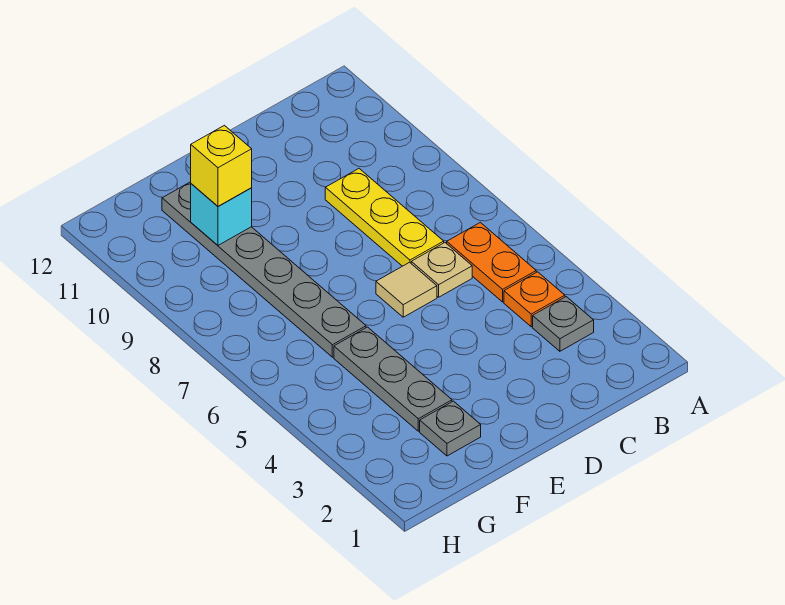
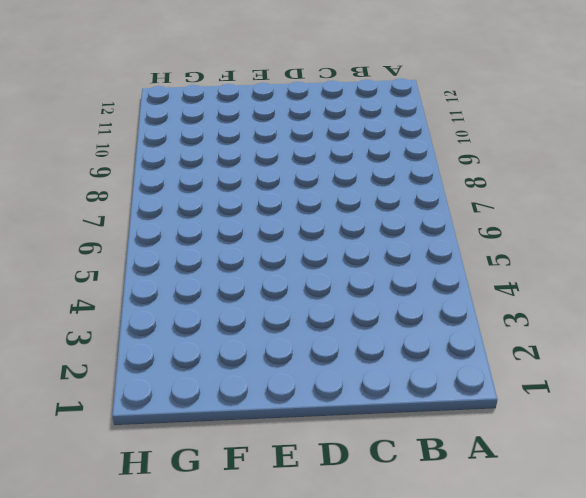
none -> grey 1x1 plate [533,297,594,351]
none -> orange 1x1 plate [504,272,565,327]

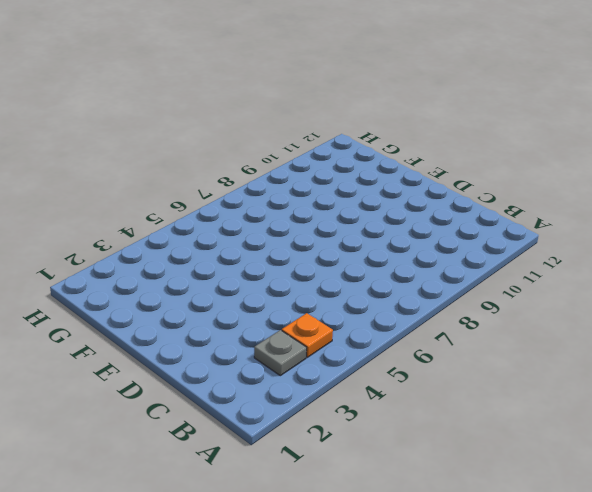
none -> orange 1x2 plate [447,222,536,302]
none -> tan 1x1 plate [411,243,472,297]

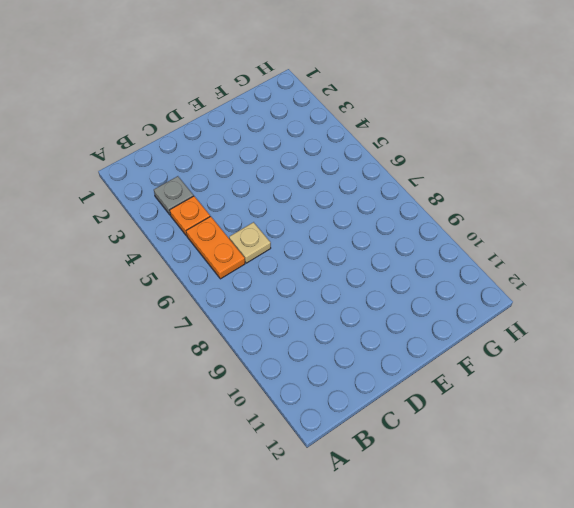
none -> yellow 1x3 plate [325,169,444,266]
none -> tan 1x1 tile [376,262,437,317]

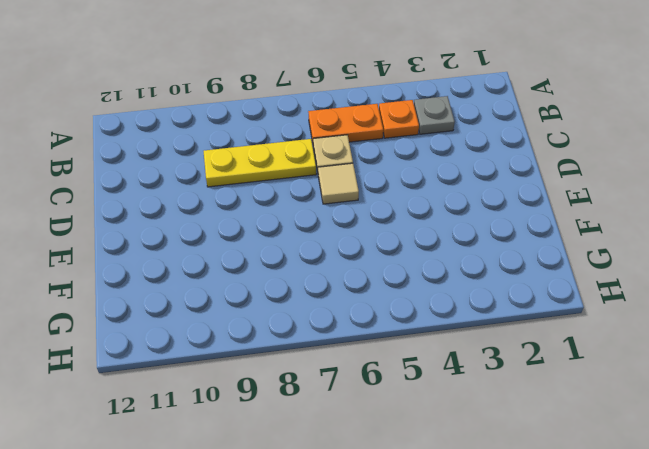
none -> grey 1x1 plate [420,401,481,456]
none -> grey 1x3 plate [334,327,452,431]

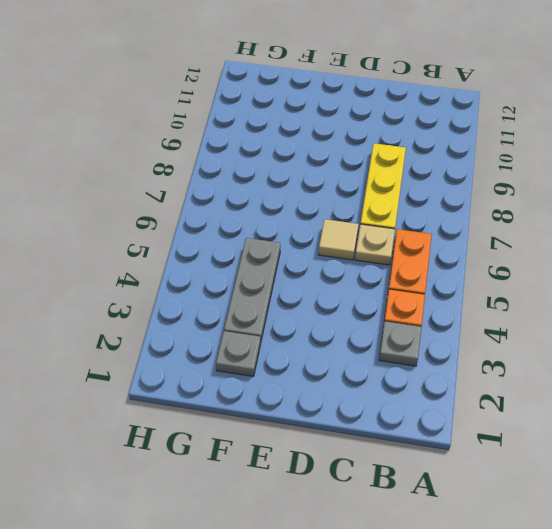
none -> grey 1x6 plate [162,182,366,357]
none -> cyan 1x1 brick [191,184,252,245]

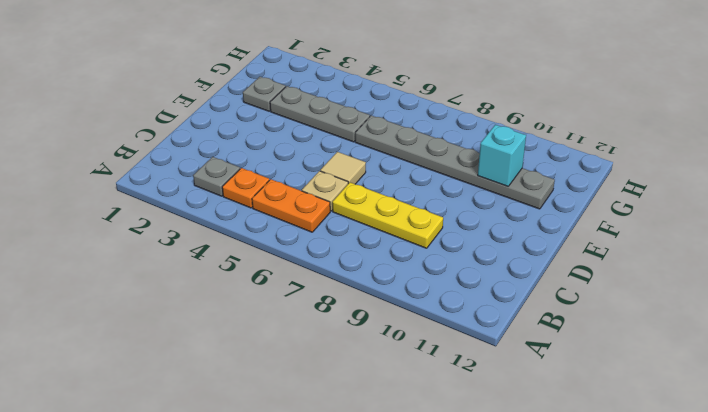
none -> yellow 1x1 brick [191,125,252,206]

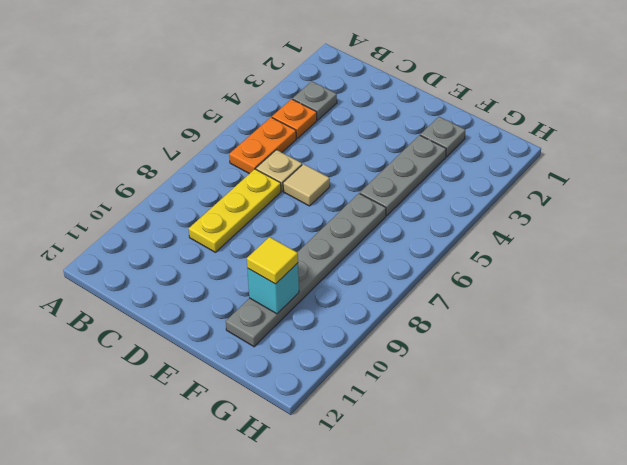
yellow 1x1 tile [247,237,298,284] -> yellow 1x1 brick [191,125,252,206]

